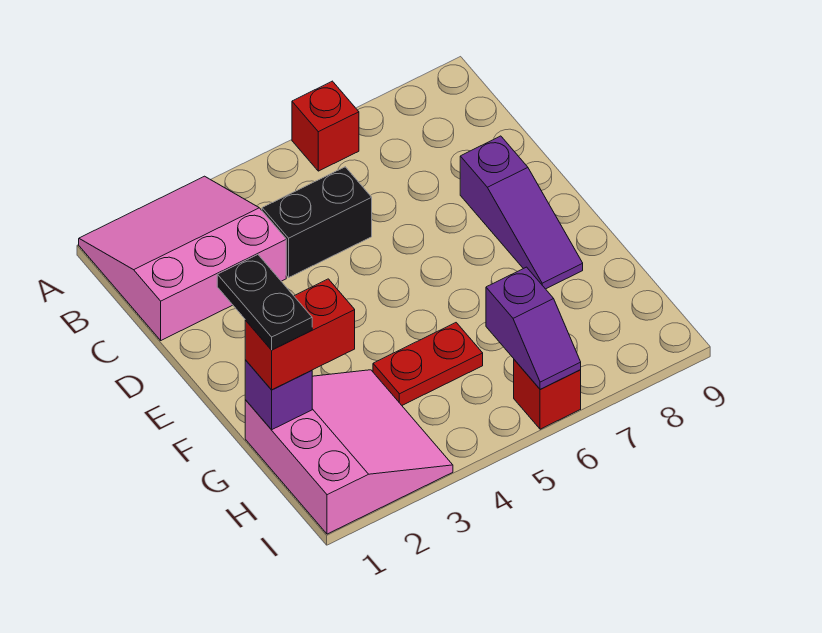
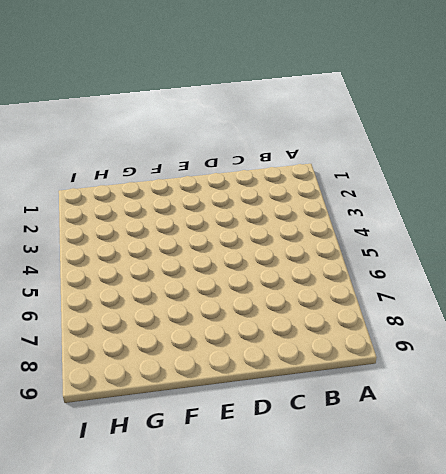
none -> pink 3x3 slope [79,176,286,340]
none -> red 1x1 brick [292,81,359,171]

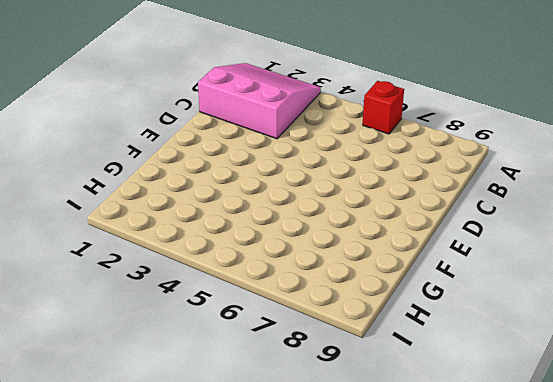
none -> black 1x2 brick [262,167,372,277]
none -> purple 1x3 slope [460,136,583,289]

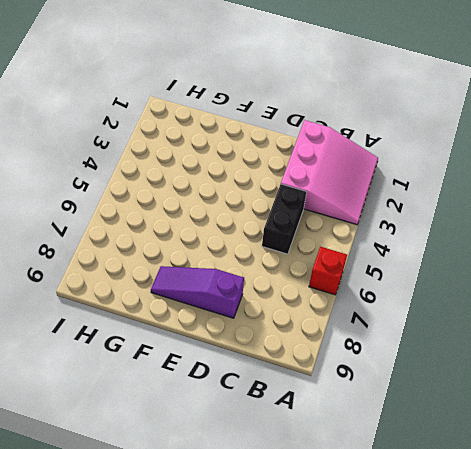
none -> pink 3x3 slope [245,370,453,534]
none -> red 1x2 plate [373,323,483,405]

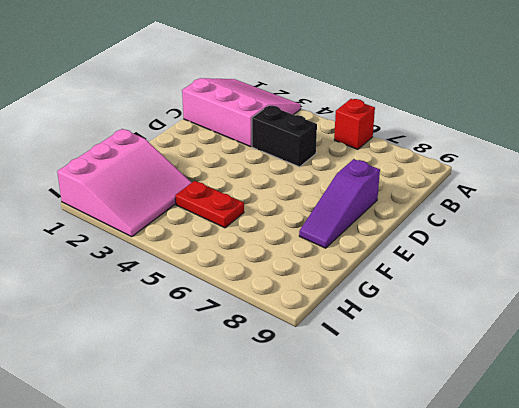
none -> red 1x1 brick [514,360,581,429]
none -> purple 1x1 brick [245,360,312,430]

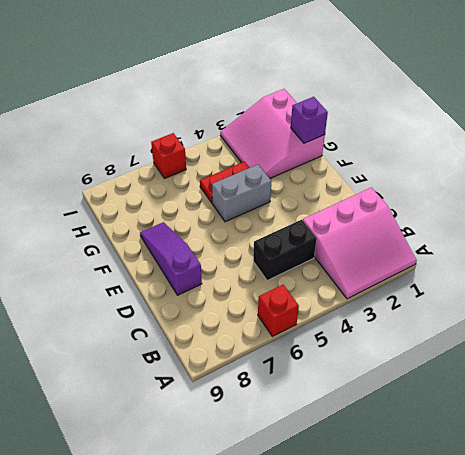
grey 1x2 brick [212,165,271,222] -> none
none -> purple 1x2 slope [486,267,581,389]
none -> red 1x2 brick [245,279,355,390]

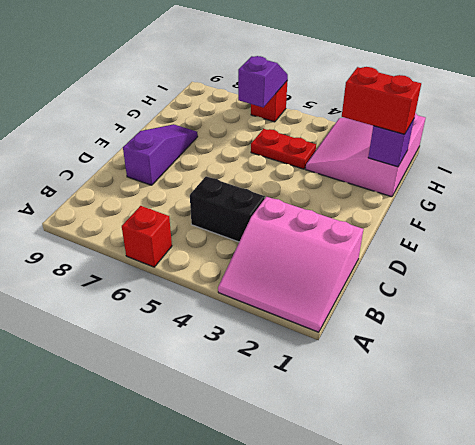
none -> black 1x2 plate [217,255,312,350]

